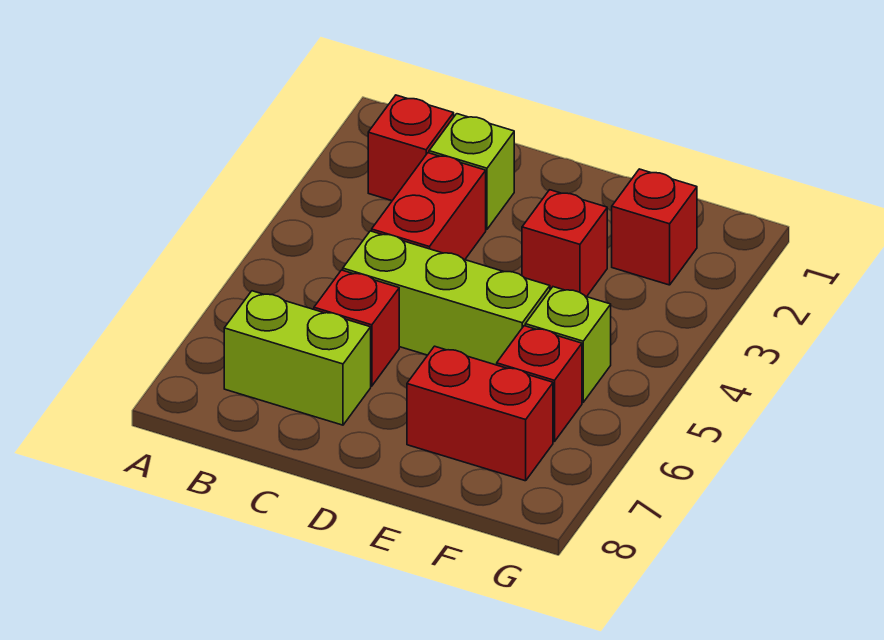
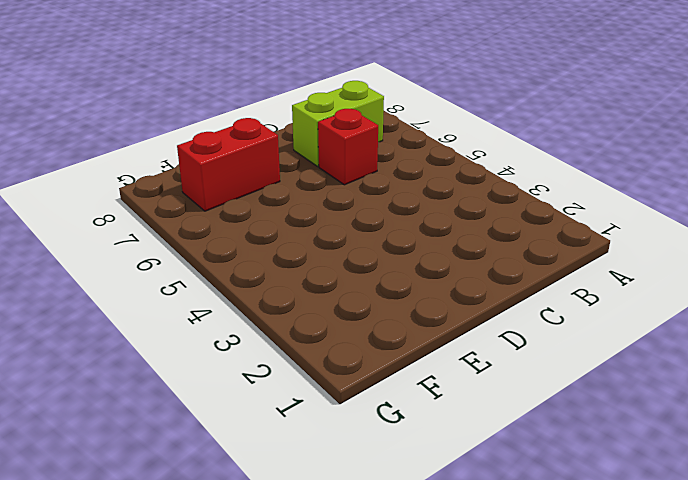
none -> red 1x1 brick [368,95,454,201]
none -> lime 1x1 brick [429,114,515,229]

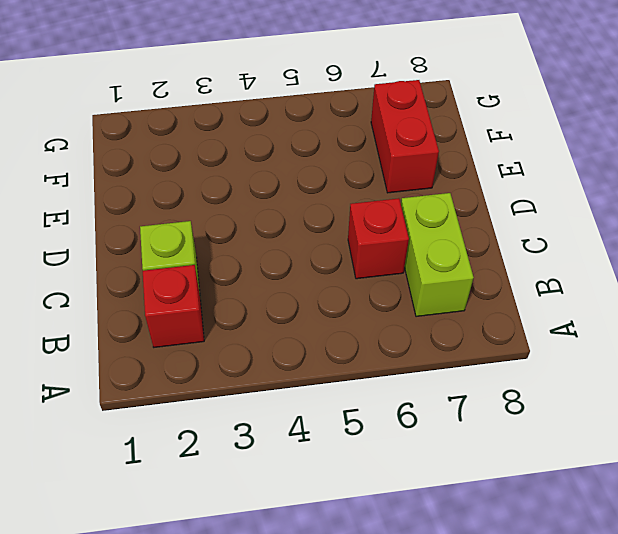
none -> red 1x2 brick [372,153,486,260]
none -> lime 1x3 brick [343,231,550,365]

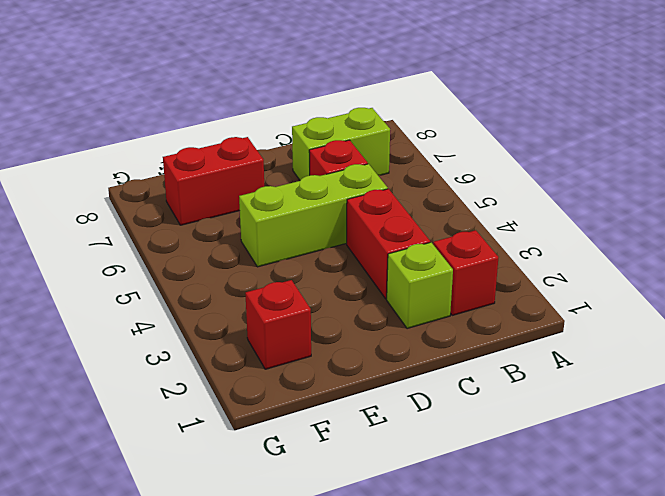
none -> red 1x1 brick [522,190,607,297]
none -> lime 1x1 brick [525,287,611,402]

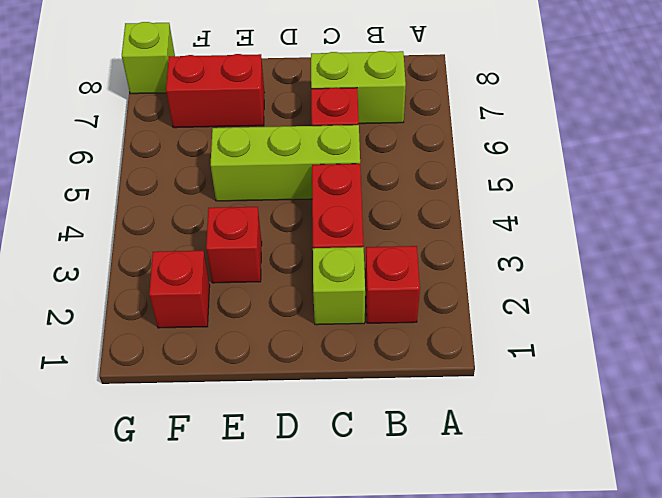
lime 1x1 brick [122,22,175,94] -> lime 1x1 brick moved to [525,287,611,402]
none -> red 1x1 brick [497,326,582,442]

